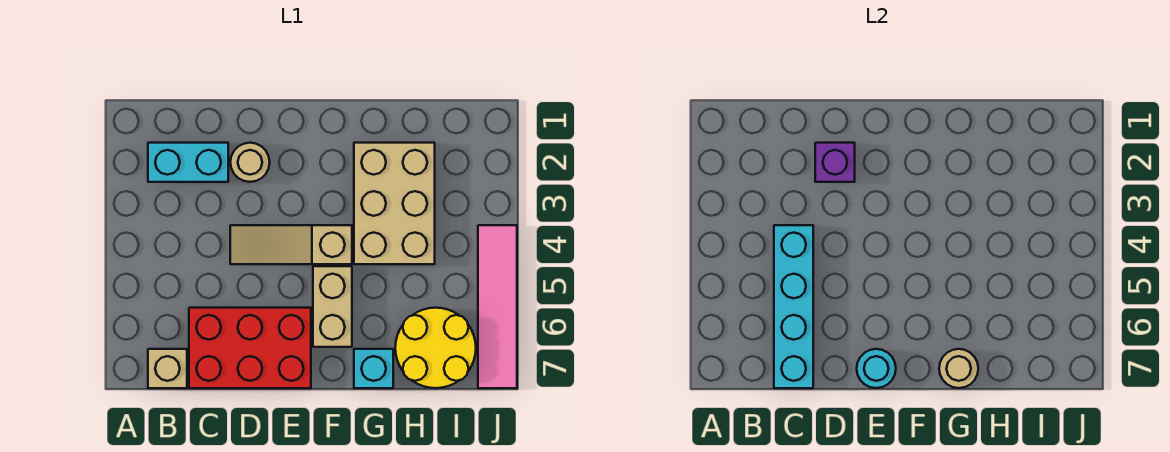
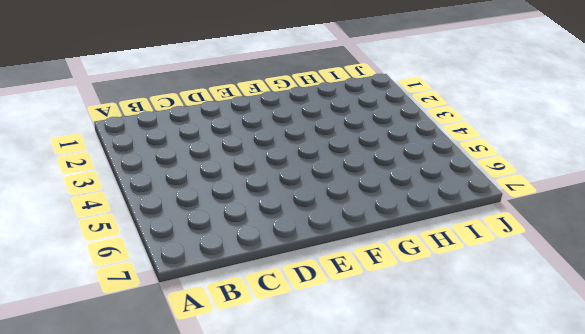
none -> cyan 1x2 brick [148,143,228,182]
none -> tan 1x1 brick [148,349,187,388]
none -> red 2x3 brick [189,308,311,388]

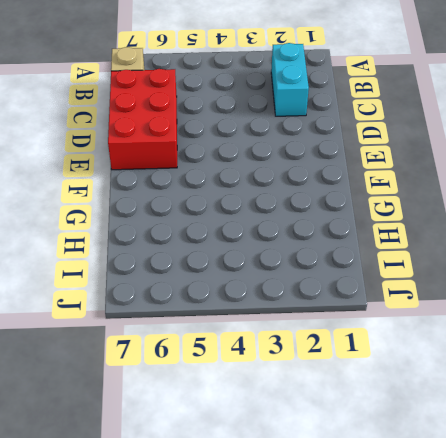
none -> tan 1x1 round brick [230,143,270,182]
none -> tan 1x3 slope [230,225,352,264]
none -> tan 1x2 brick [313,266,352,347]

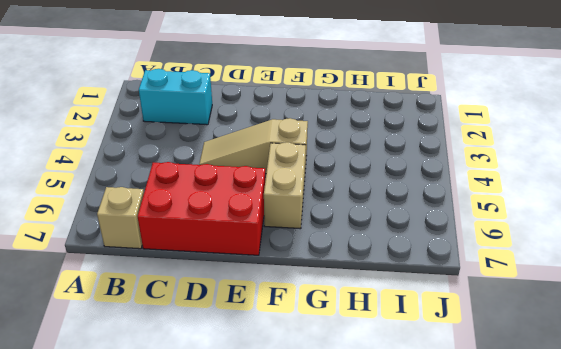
none -> tan 1x1 round brick [230,143,270,182]
none -> tan 2x3 brick [354,143,435,264]
none -> cyan 1x1 brick [354,349,393,388]

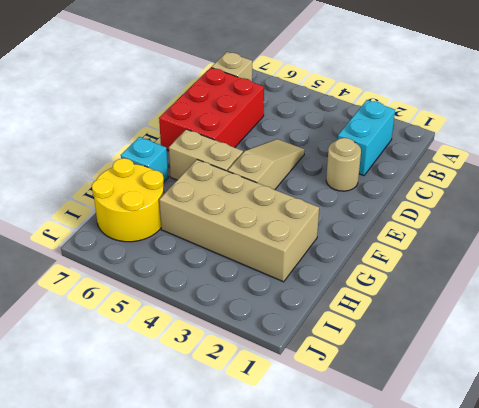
tan 2x4 brick [159,160,319,282] -> tan 2x3 brick [354,143,435,264]
none -> pink 1x4 tile [478,225,517,388]
none -> cyan 1x4 brick [774,225,813,388]
none -> purple 1x1 brick [815,143,855,182]

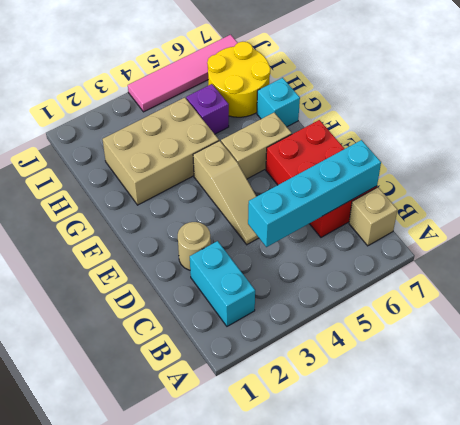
purple 1x1 brick [186,84,229,134] -> purple 1x1 brick moved to [815,143,855,182]
none -> cyan 1x1 round brick [857,349,896,388]
none -> tan 1x1 round brick [939,349,978,388]

